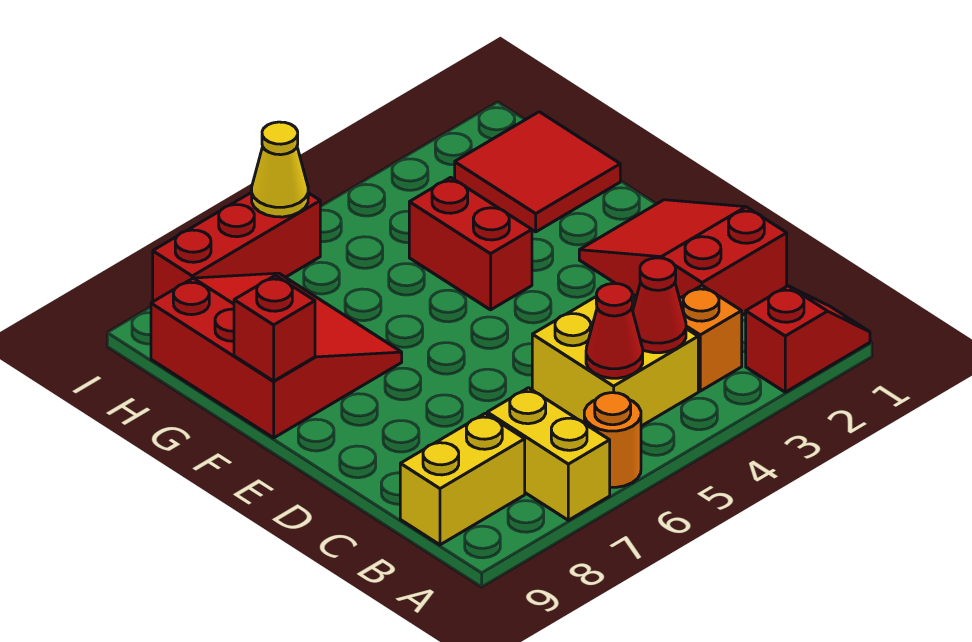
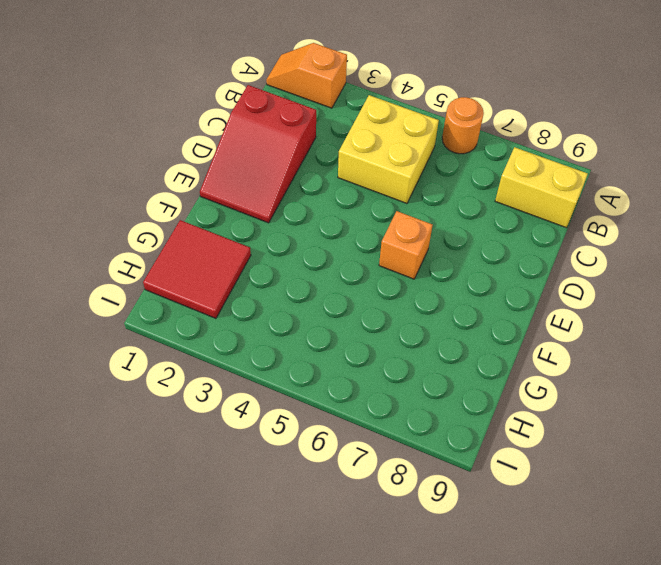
orange 1x2 slope [266,43,347,108] -> red 1x2 slope [746,286,870,392]
orange 1x1 brick [379,211,432,279] -> orange 1x1 brick moved to [680,286,742,391]
none -> yellow 1x2 brick [487,388,610,520]
none -> red 1x2 brick [409,177,532,310]
none -> red 3x3 slope [151,273,402,438]

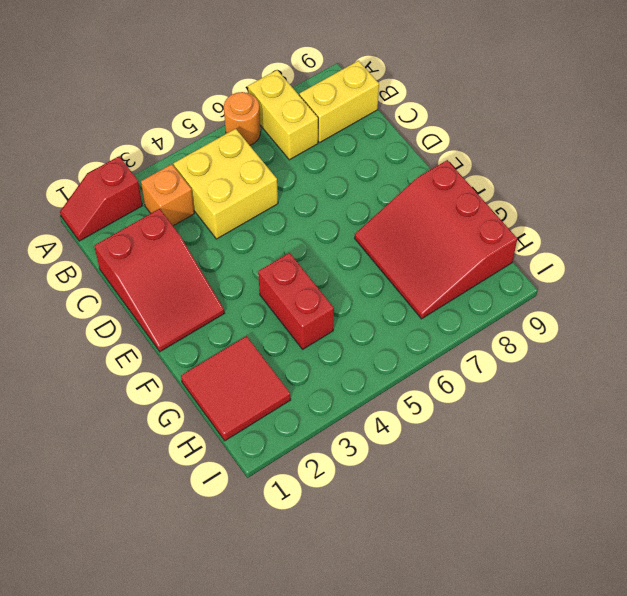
none -> red 1x3 brick [153,192,320,301]
none -> red 1x1 cone [633,258,686,353]
none -> red 1x1 cone [586,283,643,378]

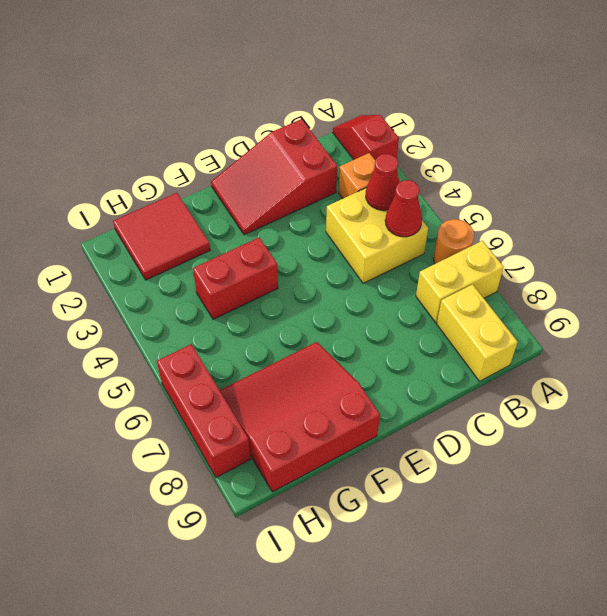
none -> red 1x1 brick [234,275,315,381]
none -> yellow 1x1 cone [252,122,308,217]

